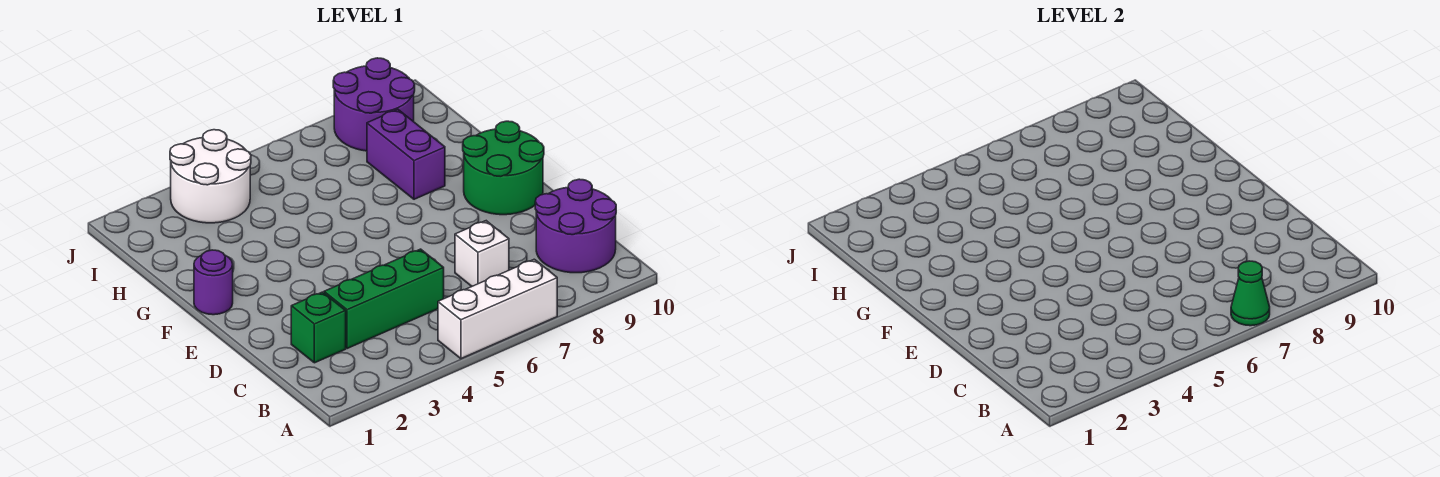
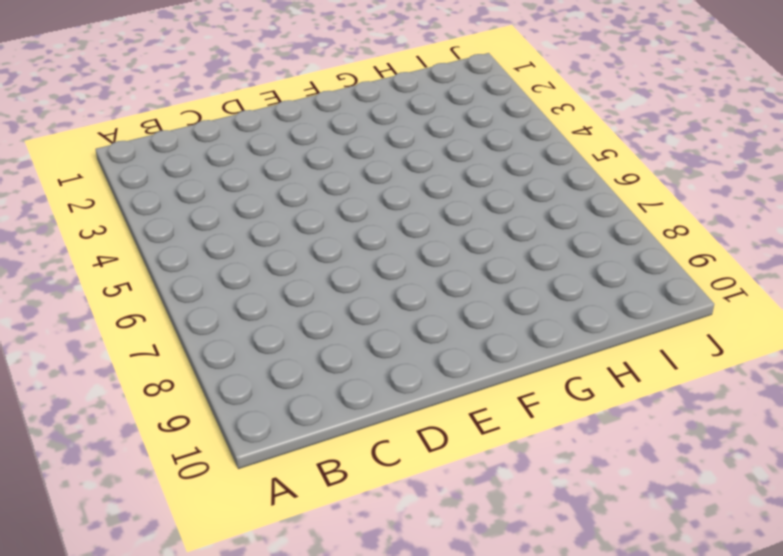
none -> white 1x3 brick [438,259,557,359]
none -> purple 2x2 round brick [535,179,616,273]

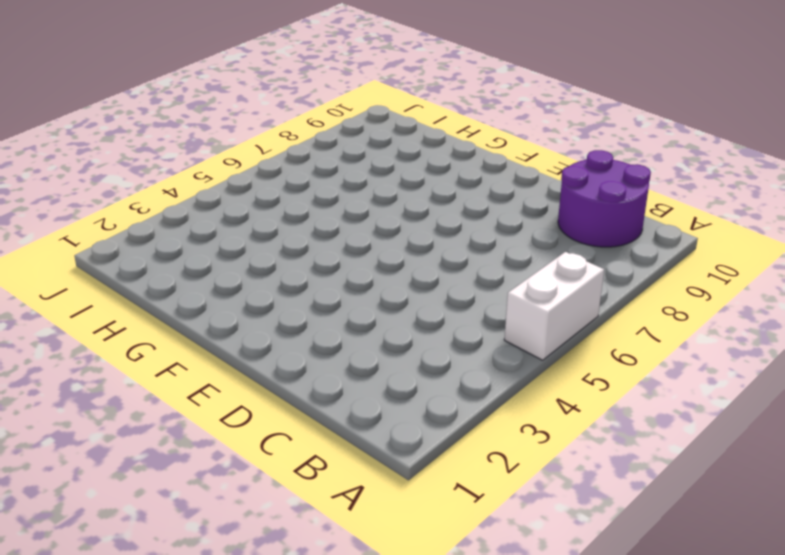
white 1x2 brick [504,252,604,360] -> white 1x3 brick [438,259,557,359]
none -> green 1x1 brick [291,292,346,363]
none -> green 1x3 brick [324,249,444,349]

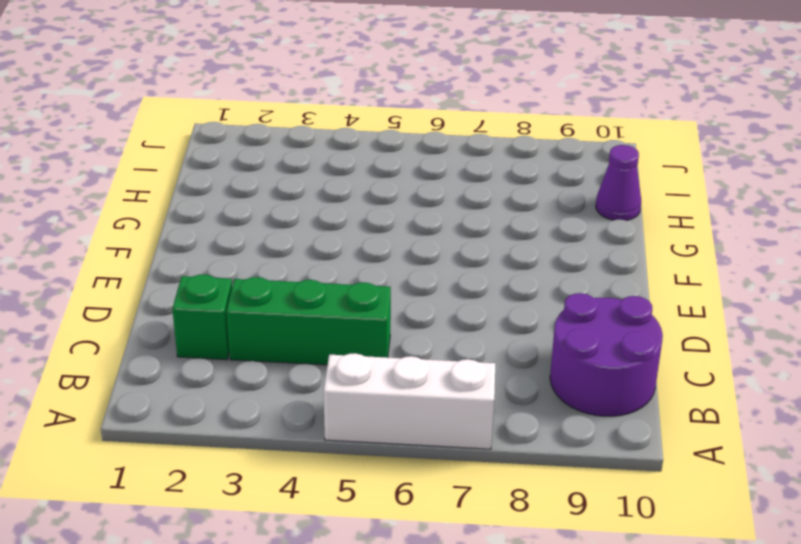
purple 1x1 cone [596,145,641,220] -> none
none -> white 1x1 brick [455,221,509,286]
none -> green 2x2 round brick [463,121,544,215]

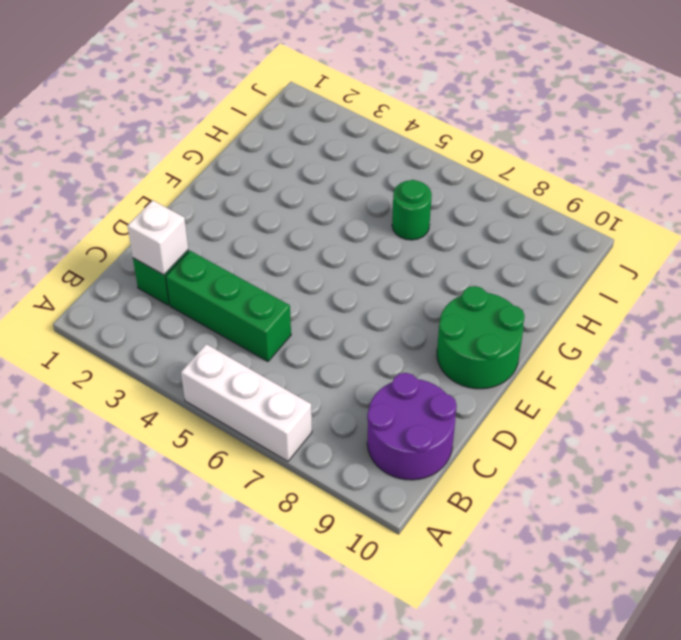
white 1x1 brick [127,200,188,275] -> white 1x1 brick moved to [455,221,509,286]
green 1x1 round brick [392,180,432,240] -> none
none -> purple 1x1 round brick [194,250,233,315]
none -> purple 1x2 brick [367,109,445,199]

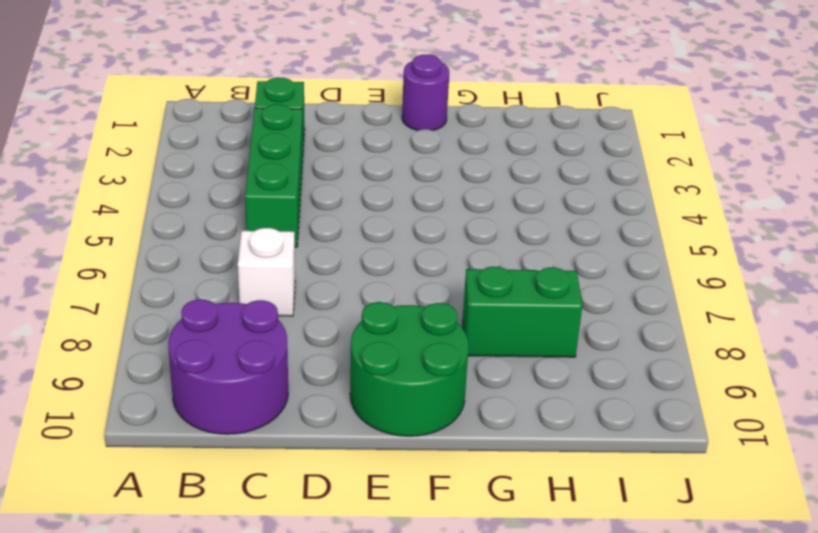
green 1x2 brick [462,267,582,357] -> purple 1x2 brick [367,109,445,199]
none -> white 1x3 brick [438,259,557,359]
none -> white 2x2 round brick [170,130,251,223]

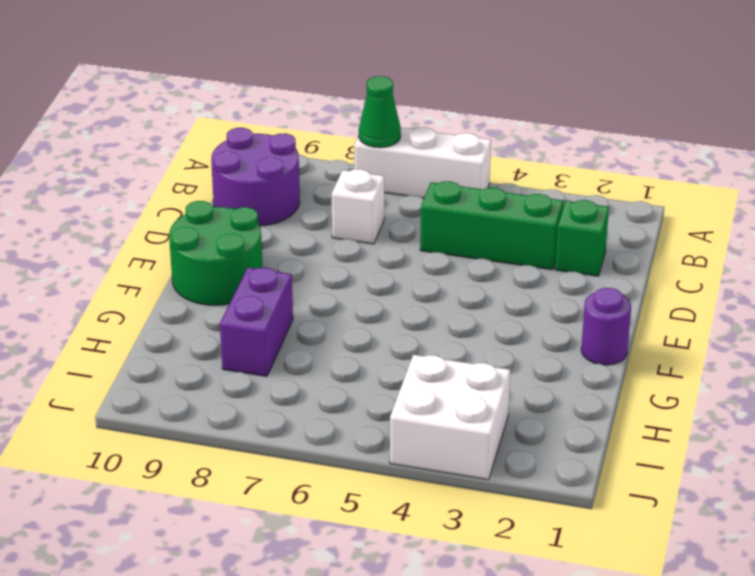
white 2x2 brick [390,355,510,480] -> white 2x2 round brick [170,130,251,223]
none -> purple 2x2 round brick [333,58,415,151]

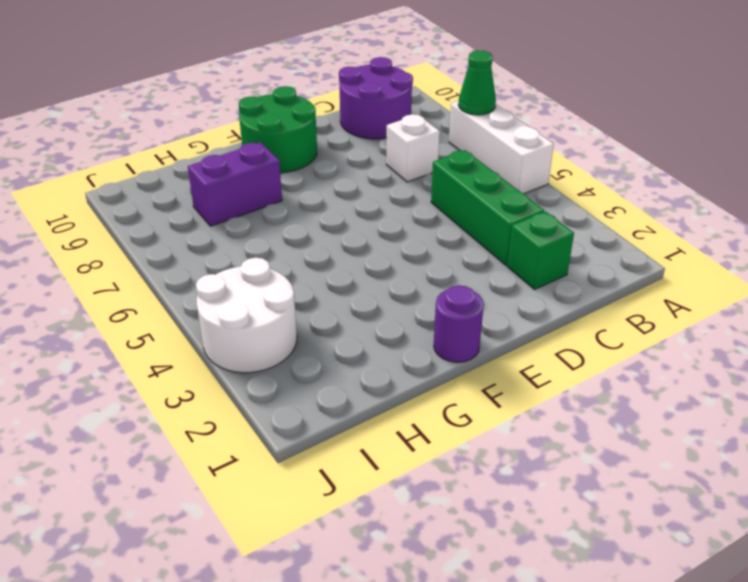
none -> purple 2x2 round brick [333,58,415,151]

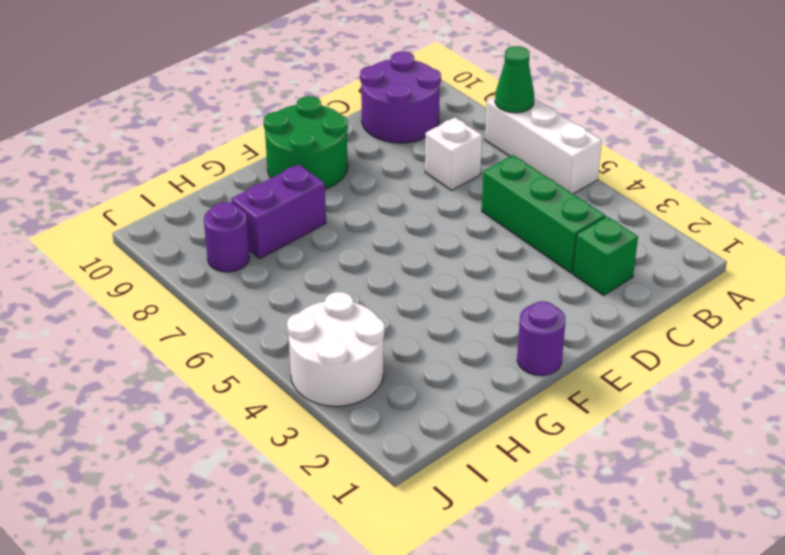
purple 1x1 round brick [204,202,249,272] -> purple 2x2 round brick [333,58,415,151]

